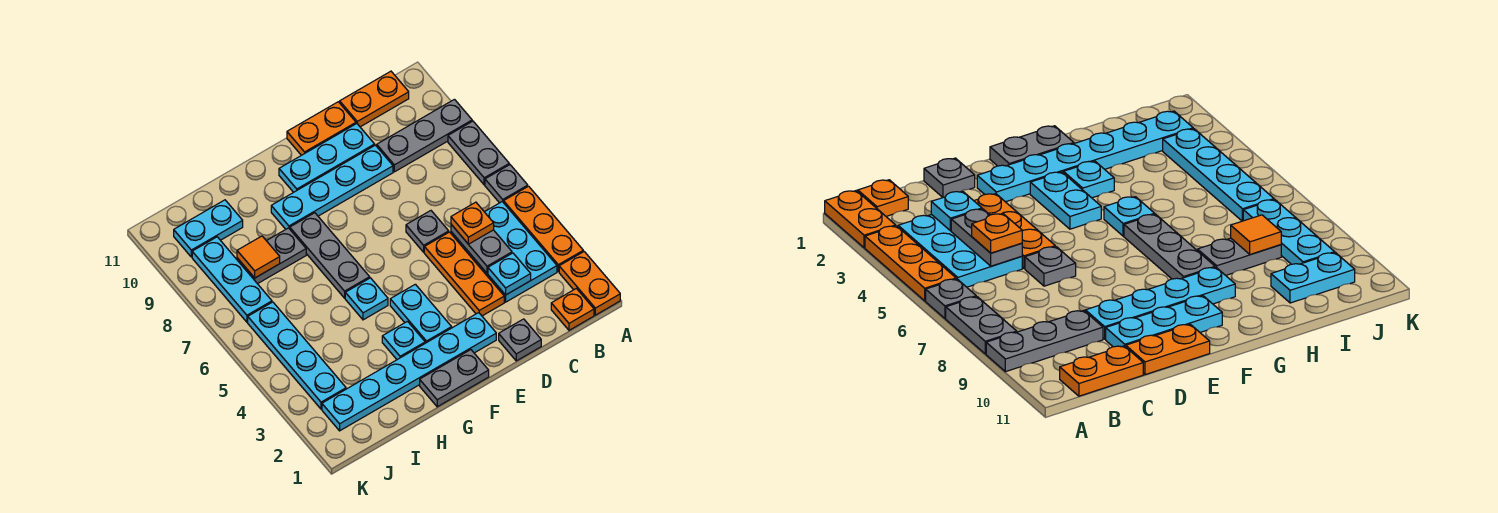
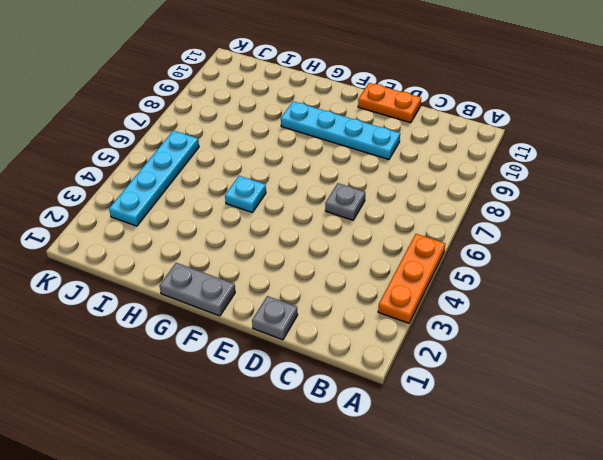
none -> orange 1x2 plate [559,252,620,315]
none -> grey 1x1 plate [485,165,528,203]
none -> grey 1x2 plate [448,121,509,185]

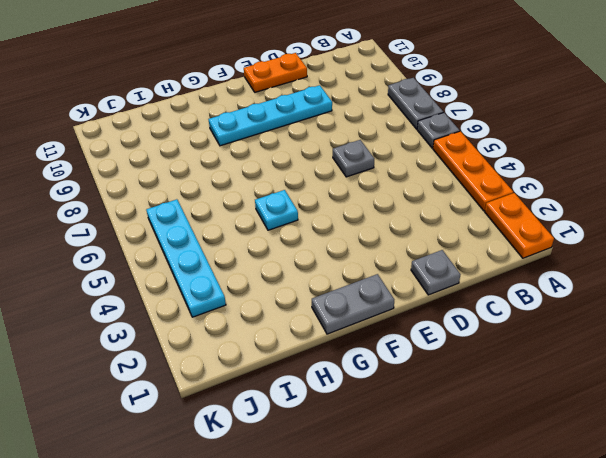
none -> grey 1x3 plate [377,99,472,172]
none -> orange 1x1 plate [551,288,594,330]
none -> cyan 2x3 plate [451,202,557,302]

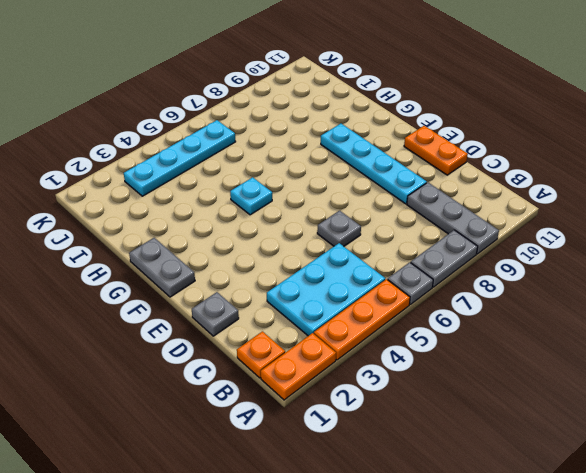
none -> orange 1x2 plate [340,71,409,127]
none -> orange 1x3 plate [424,232,504,316]
none -> cyan 1x3 plate [279,124,375,192]

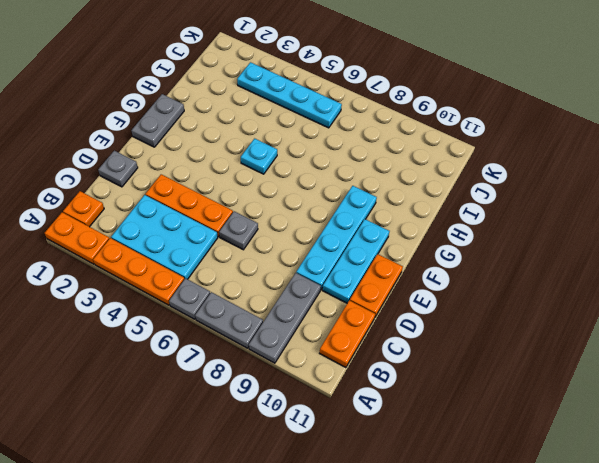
none -> cyan 1x6 plate [322,313,496,431]
none -> cyan 1x2 plate [390,284,452,343]
none -> cyan 1x1 plate [382,321,425,360]

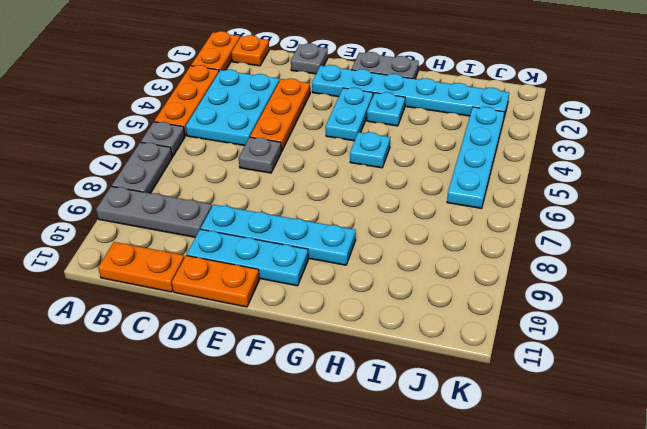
none -> grey 1x3 plate [290,213,370,298]
none -> grey 1x2 plate [237,228,306,284]
none -> cyan 1x2 plate [174,200,243,257]

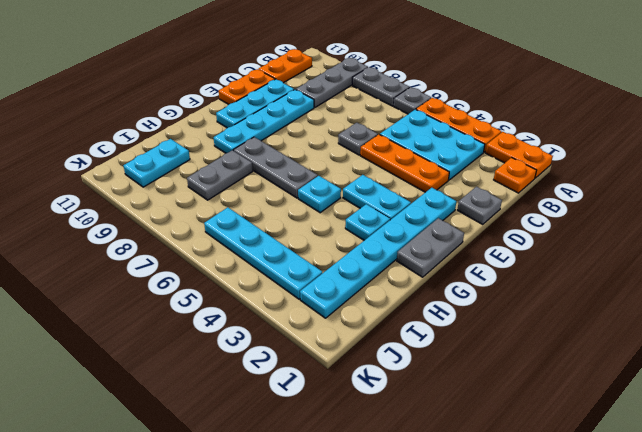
none -> cyan 1x3 plate [192,237,272,322]
none -> cyan 1x1 plate [488,253,531,295]
none -> grey 1x2 plate [451,225,512,273]

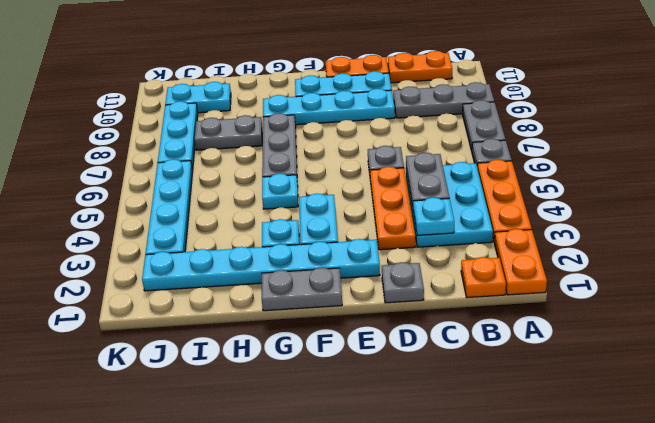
none -> orange 1x1 tile [237,236,280,278]
none -> orange 1x1 plate [451,202,494,244]

